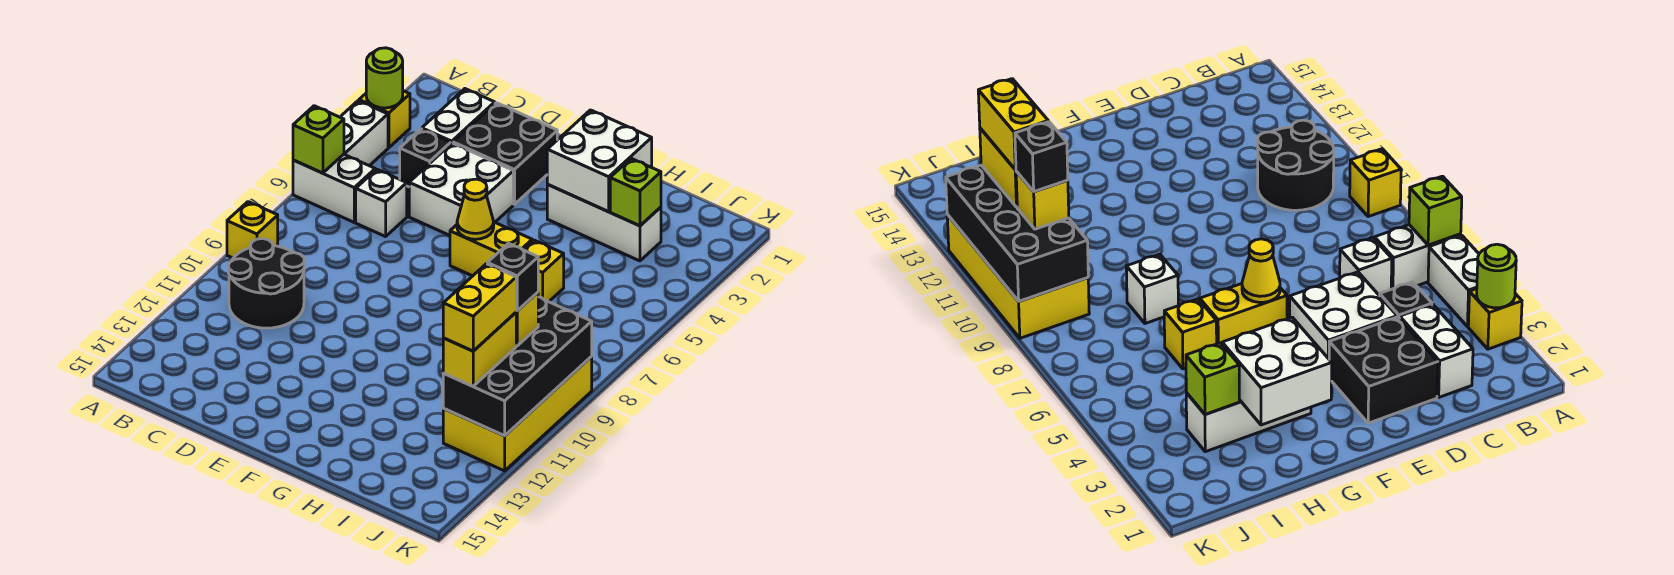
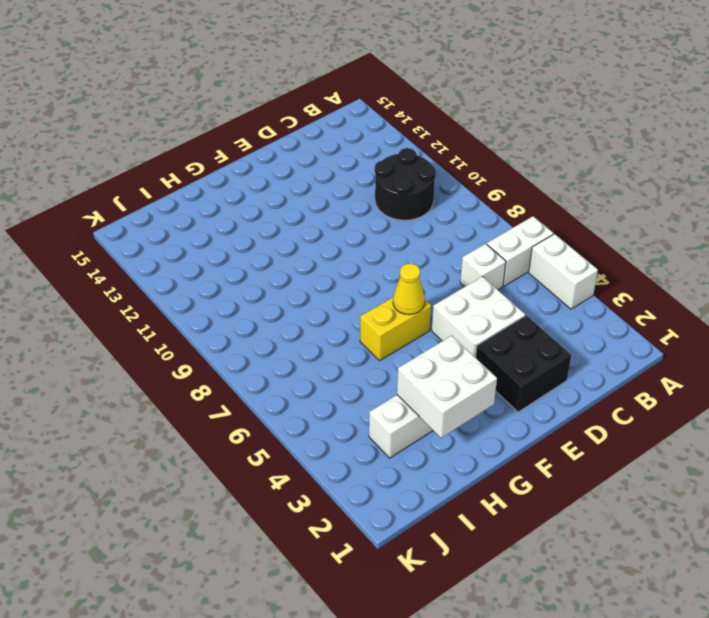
none -> yellow 1x1 brick [359,91,410,148]
none -> yellow 1x1 brick [227,202,278,258]
none -> white 1x2 brick [422,89,495,144]

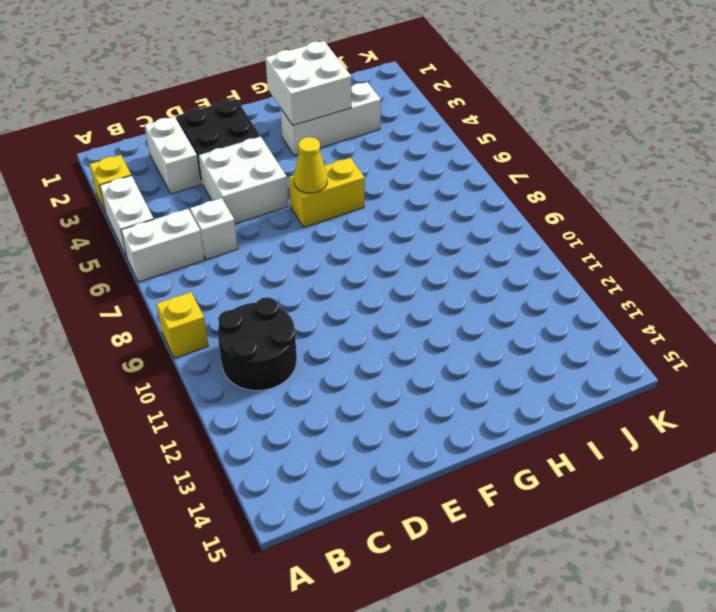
none -> black 1x1 brick [400,129,451,187]
none -> yellow 1x1 brick [523,240,564,302]
none -> white 1x1 brick [1126,254,1178,324]

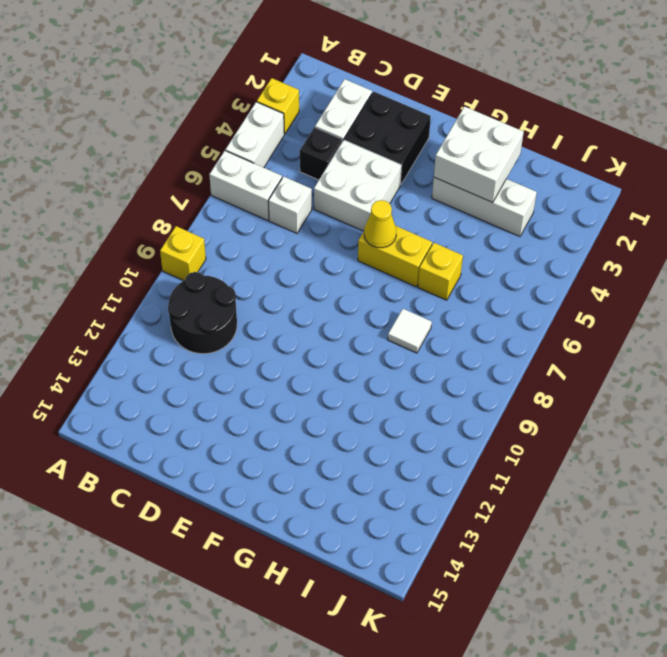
white 1x1 tile [388,309,432,353] -> white 1x1 brick [1126,254,1178,324]
none -> yellow 2x4 brick [443,357,592,471]
none -> lime 1x1 round brick [366,48,403,108]
none -> lime 1x1 brick [293,106,344,173]

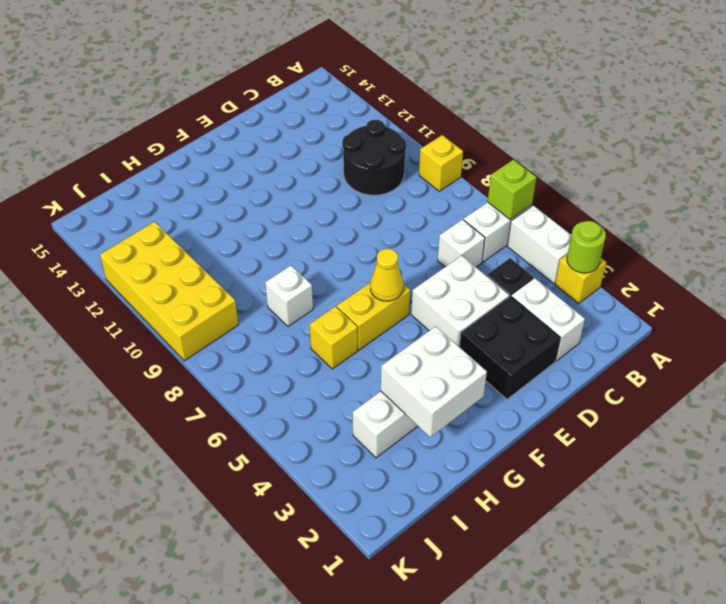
none -> lime 1x1 brick [610,158,661,226]
none -> black 2x4 brick [443,297,592,436]
none -> yellow 1x1 brick [516,292,538,346]

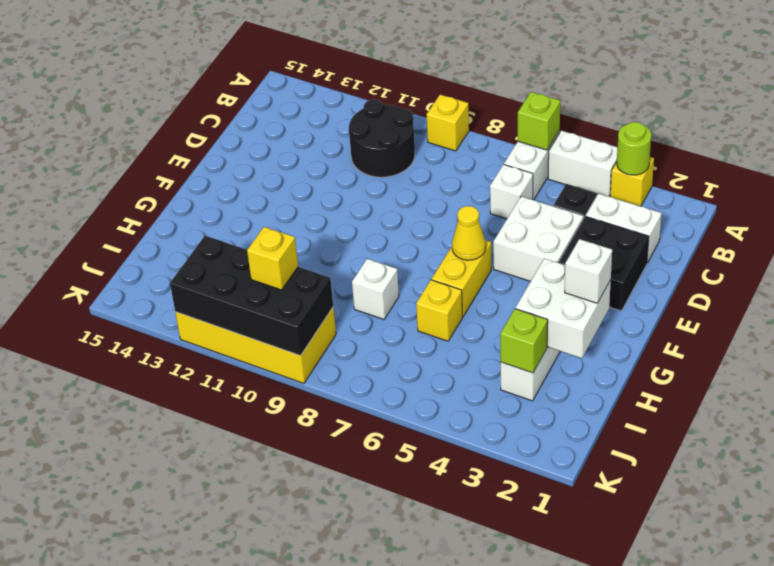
white 1x1 brick [565,239,612,303] -> none
none -> yellow 1x2 brick [443,313,516,386]
none -> black 1x1 brick [487,243,538,311]
none -> yellow 1x2 brick [443,264,516,351]

